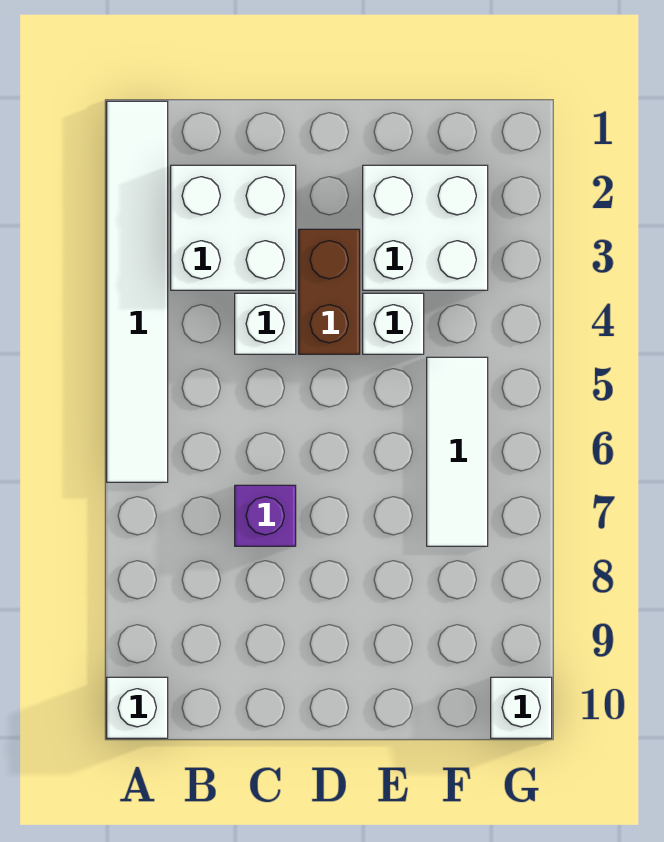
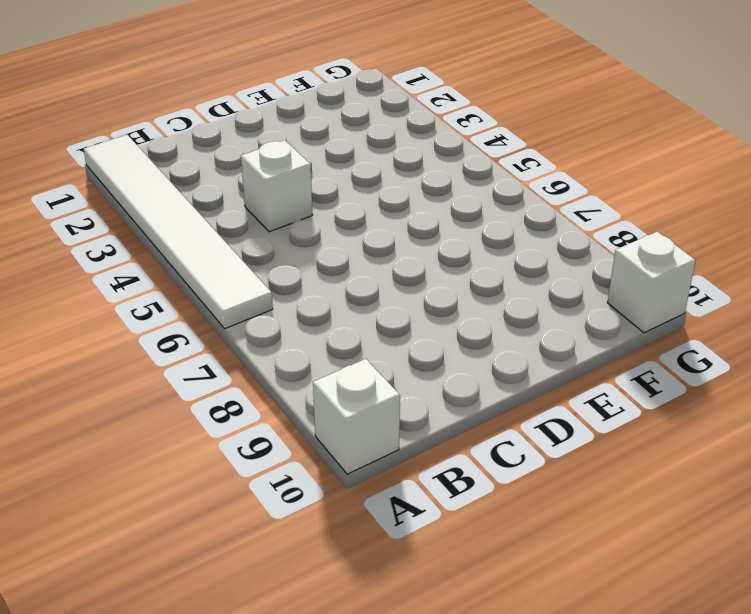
none -> white 2x2 brick [171,165,296,290]
none -> purple 1x1 brick [235,485,296,546]

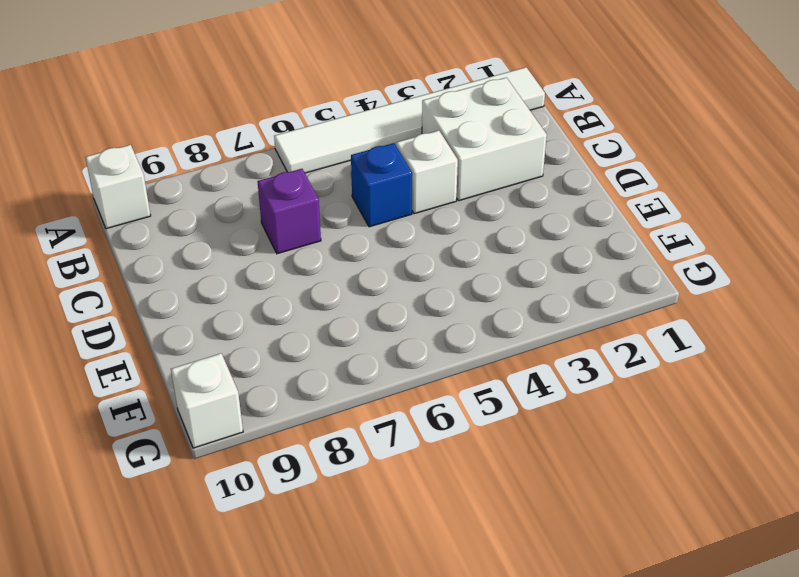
blue 1x1 brick [351,143,412,227] -> none
none -> brown 1x2 brick [299,229,360,354]
none -> white 2x2 brick [363,165,488,290]

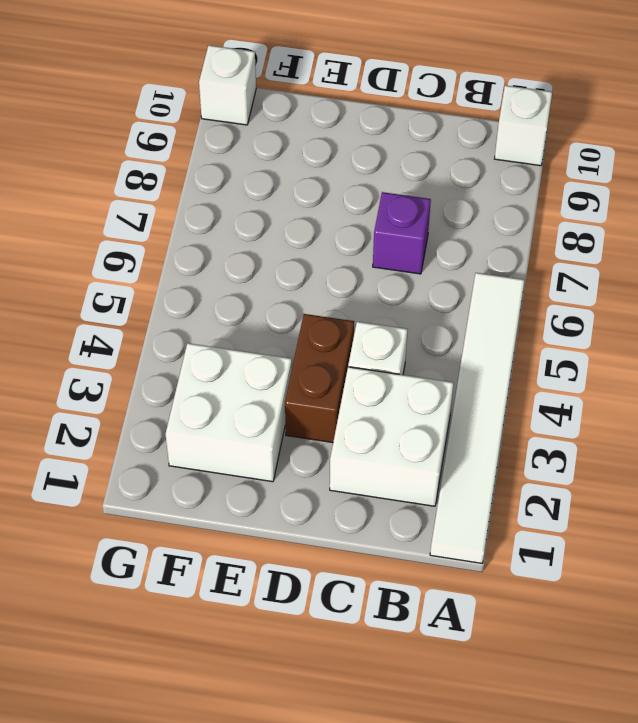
none -> white 1x1 brick [363,293,424,354]
none -> white 1x3 tile [427,357,488,546]

